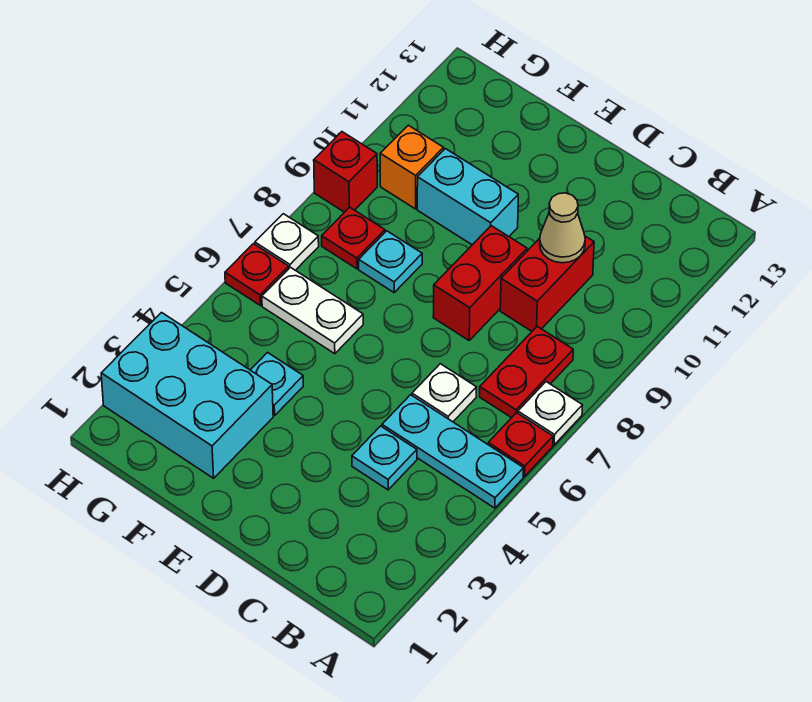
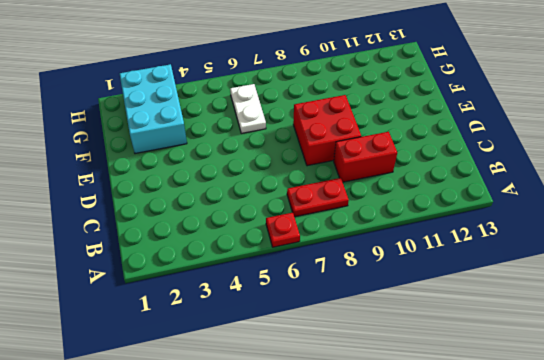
red 2x2 brick [293,95,361,166] -> red 1x2 brick [433,226,527,340]
none -> cyan 1x3 plate [382,395,524,508]
none -> white 1x1 plate [518,382,582,445]
none -> cyan 1x1 plate [352,426,417,490]

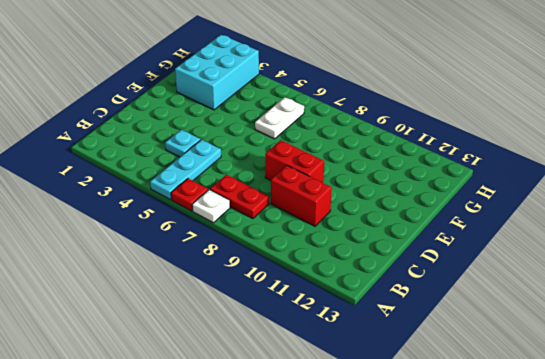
none -> white 1x1 plate [412,364,476,422]
none -> cyan 1x2 brick [417,149,518,245]
none -> cyan 1x1 plate [251,353,303,415]

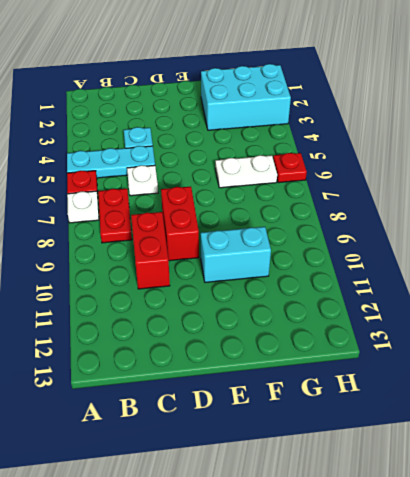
none -> cyan 1x1 plate [251,353,303,415]
none -> cyan 1x1 plate [359,231,422,292]
none -> red 1x1 plate [322,207,385,269]

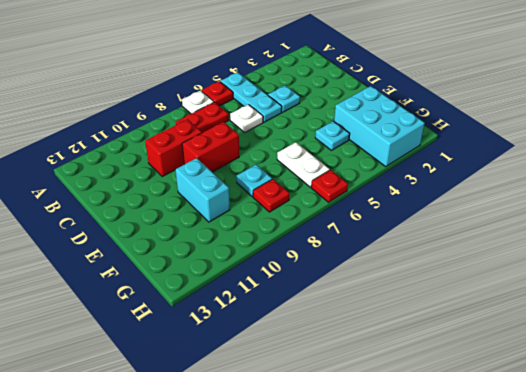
none -> orange 1x1 brick [380,125,444,209]
none -> white 1x1 plate [255,214,319,270]
none -> red 1x1 brick [314,132,377,212]

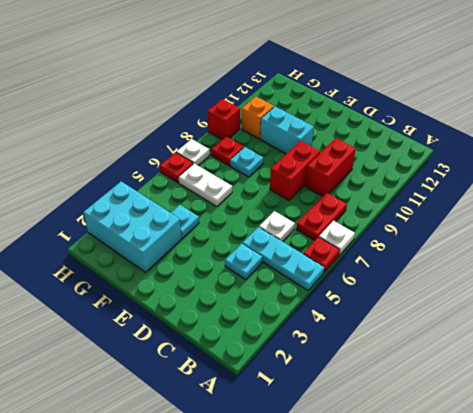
none -> tan 1x1 cone [540,193,585,263]

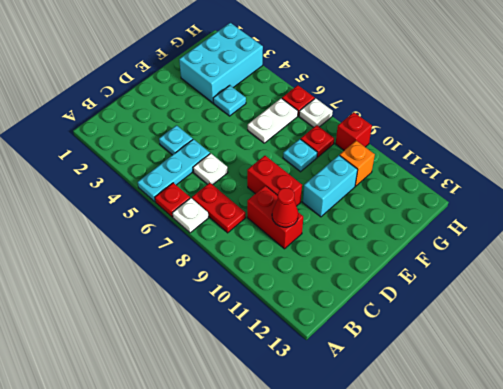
red 1x1 cone [272,188,298,227] -> tan 1x1 cone [540,193,585,263]

